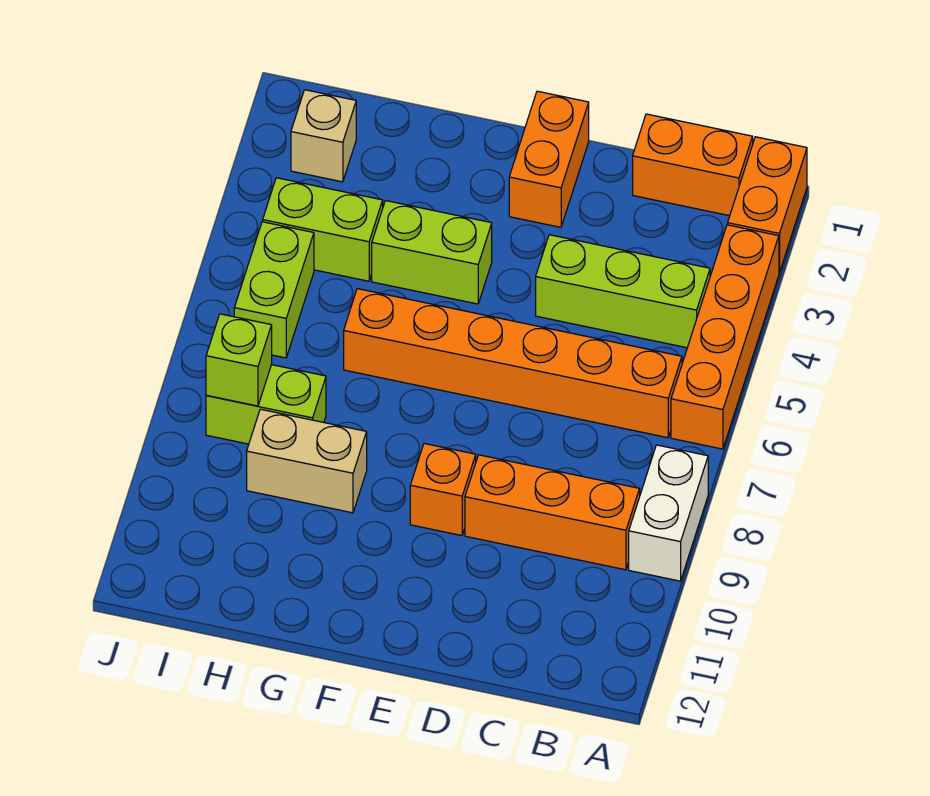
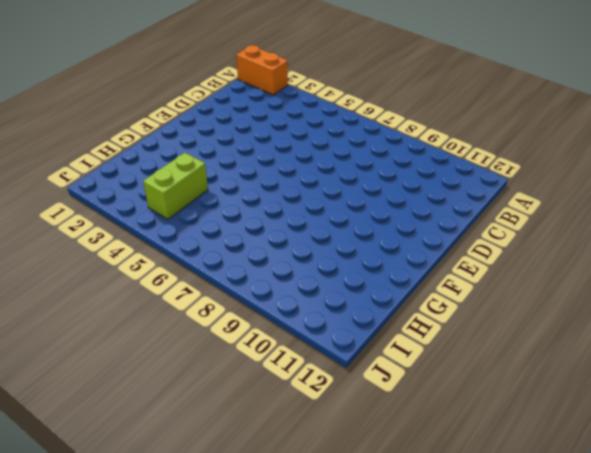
none -> orange 1x4 brick [671,225,779,449]
none -> white 1x2 brick [629,445,708,581]
none -> orange 1x2 brick [633,114,753,216]

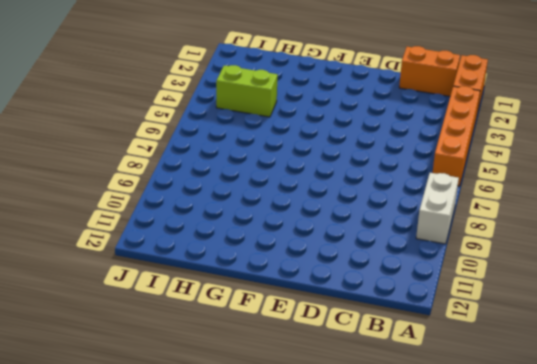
none -> lime 1x3 brick [536,235,710,348]
none -> orange 1x6 brick [344,289,682,438]
none -> orange 1x3 brick [465,455,640,570]

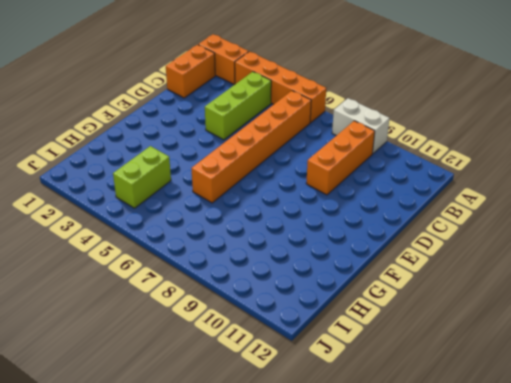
none -> orange 1x2 brick [509,91,589,227]
none -> orange 1x1 brick [410,444,476,536]
none -> lime 1x2 brick [372,201,492,304]

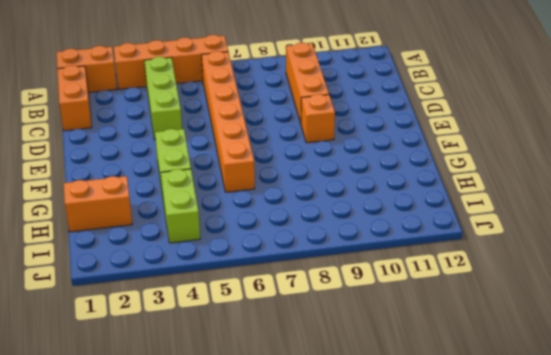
orange 1x2 brick [64,176,132,232] -> orange 1x2 brick moved to [509,91,589,227]
none -> white 1x2 brick [629,445,708,581]
none -> tan 1x2 brick [247,409,367,513]
none -> lime 1x2 brick [206,365,326,444]

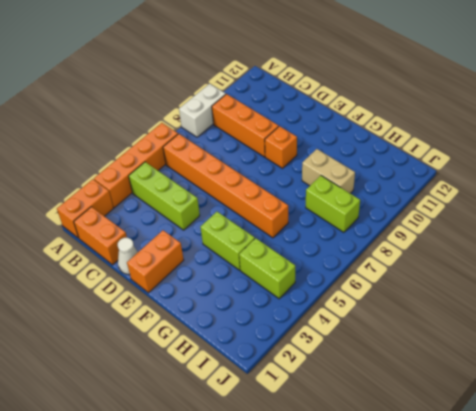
white 1x1 cone [118,238,138,275] -> none
none -> tan 1x1 brick [291,90,356,182]
none -> lime 1x2 brick [234,222,314,358]
none -> lime 1x1 brick [206,314,272,406]

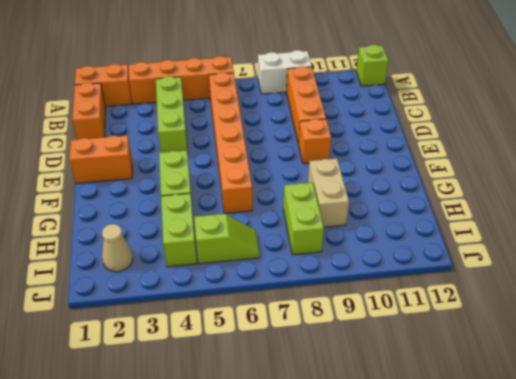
lime 1x1 brick [356,45,388,86] -> lime 1x1 brick moved to [206,314,272,406]
tan 1x1 cone [102,224,133,272] -> tan 1x1 brick [291,90,356,182]
lime 1x2 slope [194,214,260,264] -> lime 1x2 brick [234,222,314,358]

